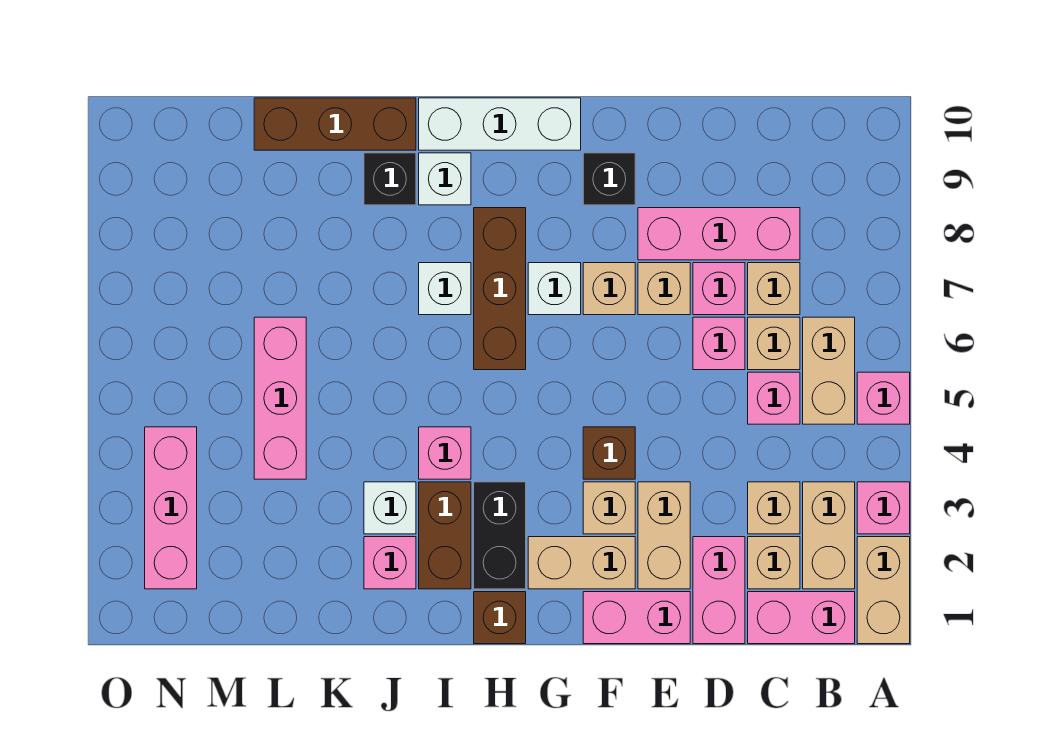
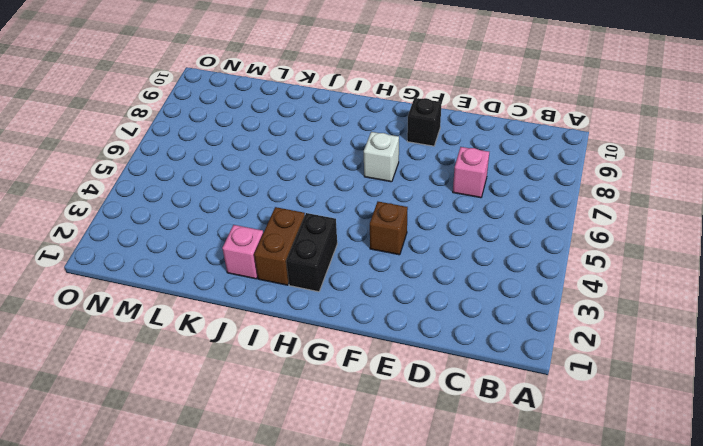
none -> tan 1x2 brick [857,537,910,644]
none -> pink 1x1 brick [857,482,910,534]
none -> pink 1x1 brick [857,372,910,424]
none -> pink 1x2 brick [748,592,855,644]

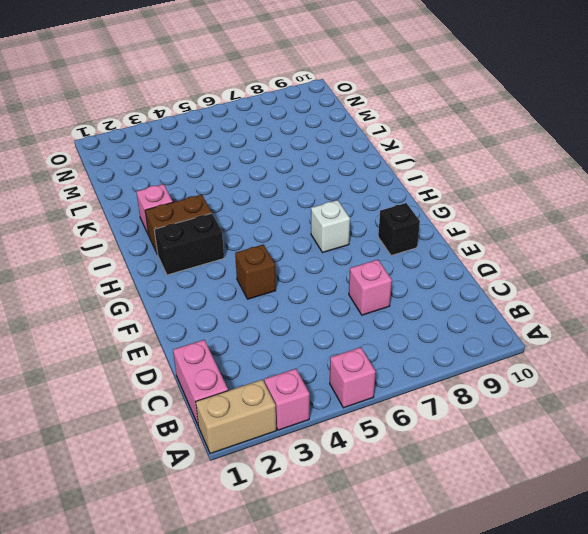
none -> tan 1x2 brick [803,482,855,589]
none -> tan 1x2 brick [803,317,855,424]
none -> tan 1x1 brick [748,537,800,589]
none -> tan 1x1 brick [748,482,800,534]

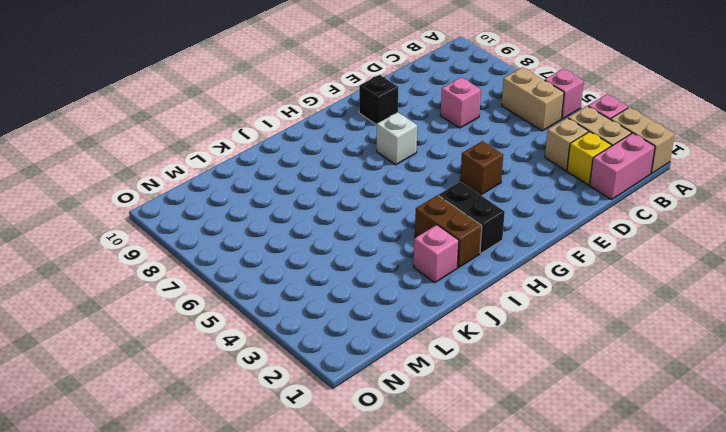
yellow 1x1 brick [567,132,611,185] -> tan 1x1 brick [748,537,800,589]
none -> pink 1x1 brick [748,372,800,424]
none -> tan 1x1 brick [748,317,800,370]
none -> tan 1x1 brick [748,263,800,315]
none -> pink 1x3 brick [638,208,800,260]

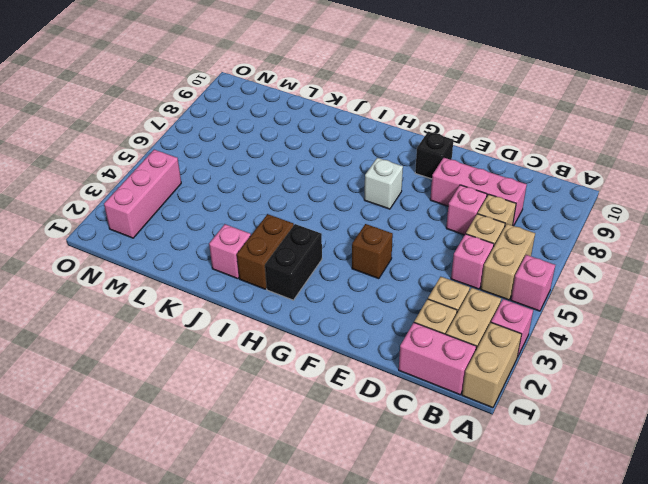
none -> pink 1x2 brick [693,537,745,644]
none -> pink 1x1 brick [693,317,745,370]
none -> pink 1x2 brick [583,592,690,644]
none -> tan 1x2 brick [638,482,690,589]

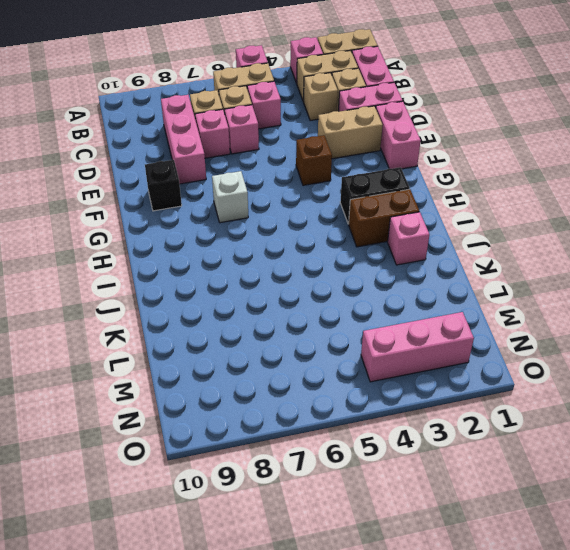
none -> tan 1x1 brick [638,263,690,315]
none -> tan 1x2 brick [528,537,635,589]
none -> tan 1x1 brick [583,482,635,534]
none -> tan 1x1 brick [583,263,635,315]

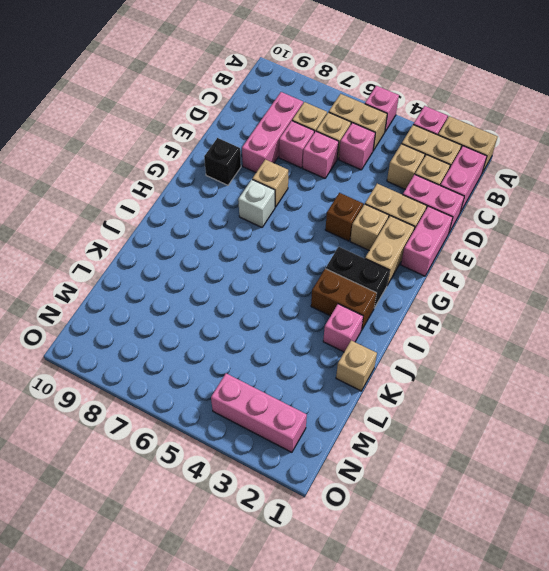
tan 1x1 brick [336,340,377,391] -> tan 1x1 brick moved to [638,263,690,315]
none -> white 1x3 brick [419,98,581,150]
none -> brown 1x1 brick [474,592,526,644]
none -> brown 1x3 brick [474,208,526,370]
none -> pink 1x1 brick [419,427,471,479]

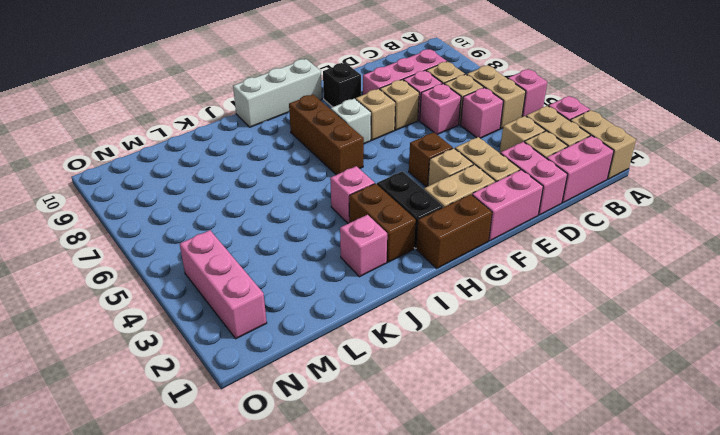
brown 1x2 brick [416,194,492,268] -> brown 1x1 brick [474,592,526,644]
none -> white 1x1 brick [419,263,471,315]
none -> white 1x1 brick [419,153,471,205]
none -> white 1x1 brick [364,482,416,534]
none -> black 1x1 brick [364,153,416,205]

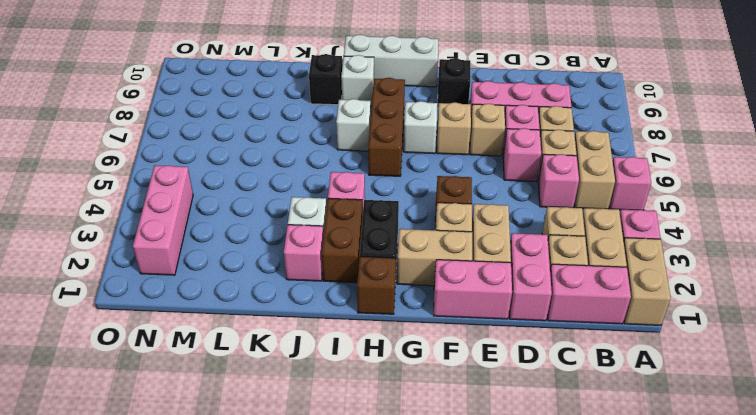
none -> brown 1x3 brick [254,98,416,150]
none -> pink 1x3 brick [254,317,306,479]

